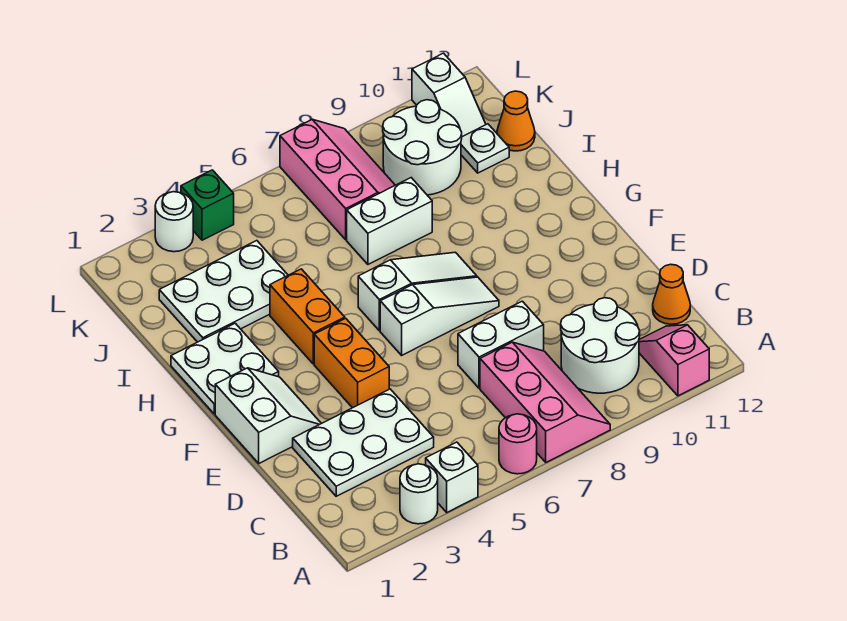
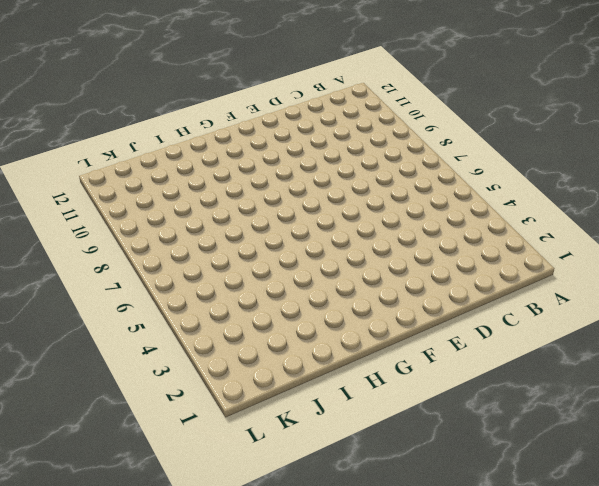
none -> white 1x1 round brick [400,464,438,524]
none -> white 1x1 brick [426,442,478,512]
none -> pink 1x1 round brick [499,414,537,474]

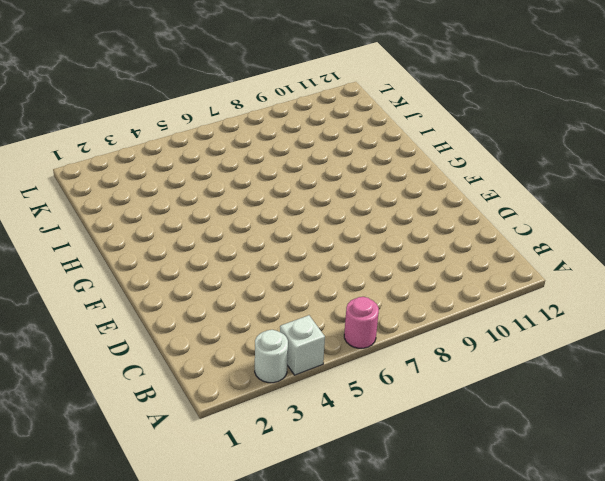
none -> pink 2x3 slope [480,342,610,462]
none -> pink 1x2 slope [639,325,709,396]
none -> white 2x2 round brick [561,298,640,393]

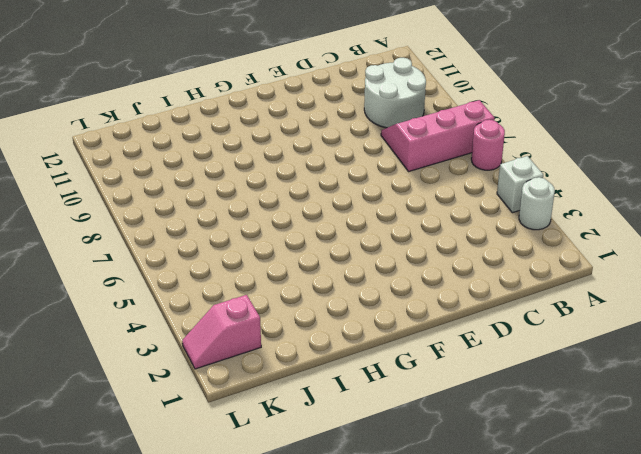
pink 1x2 slope [182,295,261,369] -> pink 1x2 slope moved to [639,325,709,396]
none -> white 2x3 plate [293,389,434,496]
none -> orange 1x1 cone [653,264,690,324]
none -> white 1x2 brick [458,301,544,388]

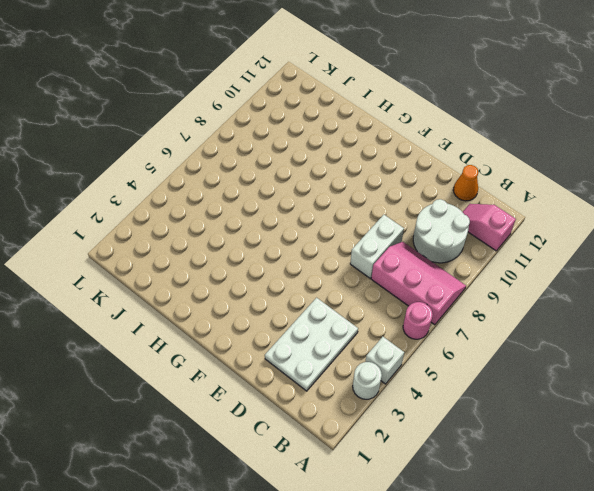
none -> white 2x2 slope [215,368,321,463]
none -> orange 1x2 brick [314,318,389,408]
none -> white 1x3 slope [380,277,499,355]

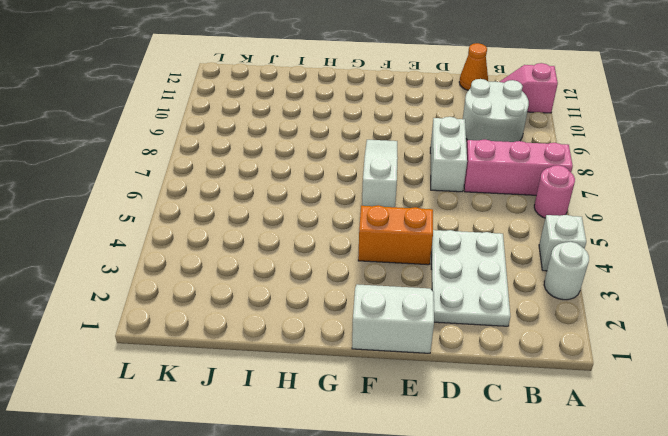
none -> white 2x2 plate [171,323,279,414]
none -> orange 1x2 brick [270,269,345,364]
none -> white 1x3 slope [358,252,477,331]

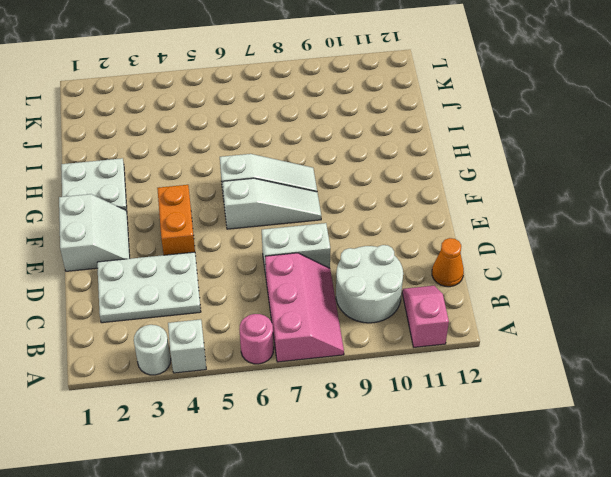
none -> orange 1x2 brick [270,269,345,364]
none -> white 2x3 plate [159,241,288,342]
none -> white 1x2 brick [347,178,432,264]

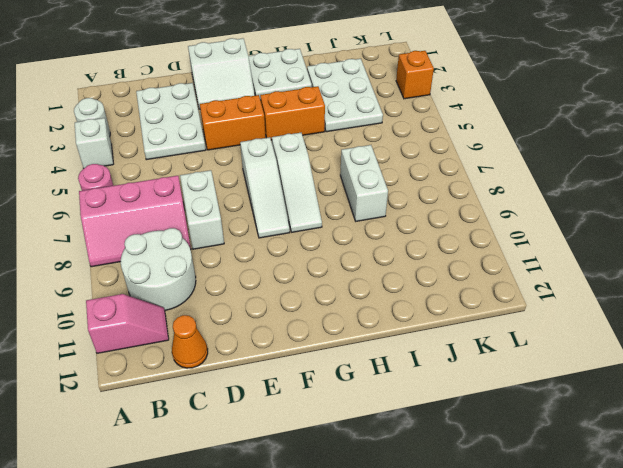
orange 1x1 brick [396,51,434,99] -> white 1x1 round brick [155,192,193,252]
none -> pink 2x3 slope [280,120,395,240]
none -> white 2x2 round brick [383,100,462,195]
none -> white 1x1 plate [461,124,509,173]

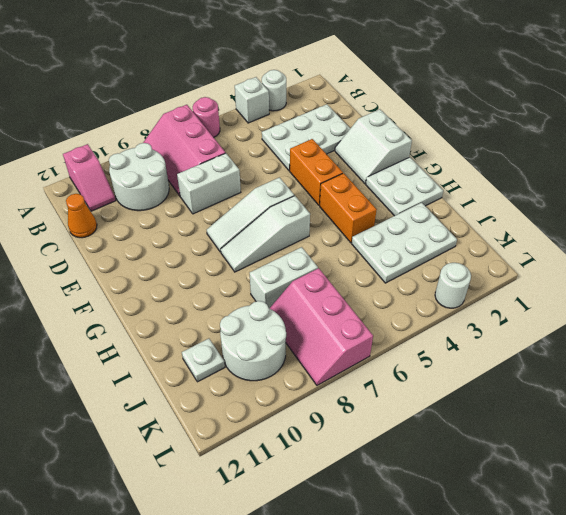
none -> orange 1x1 cone [497,91,535,151]
none -> white 1x2 slope [412,53,486,137]
none -> green 1x1 brick [181,170,234,240]

